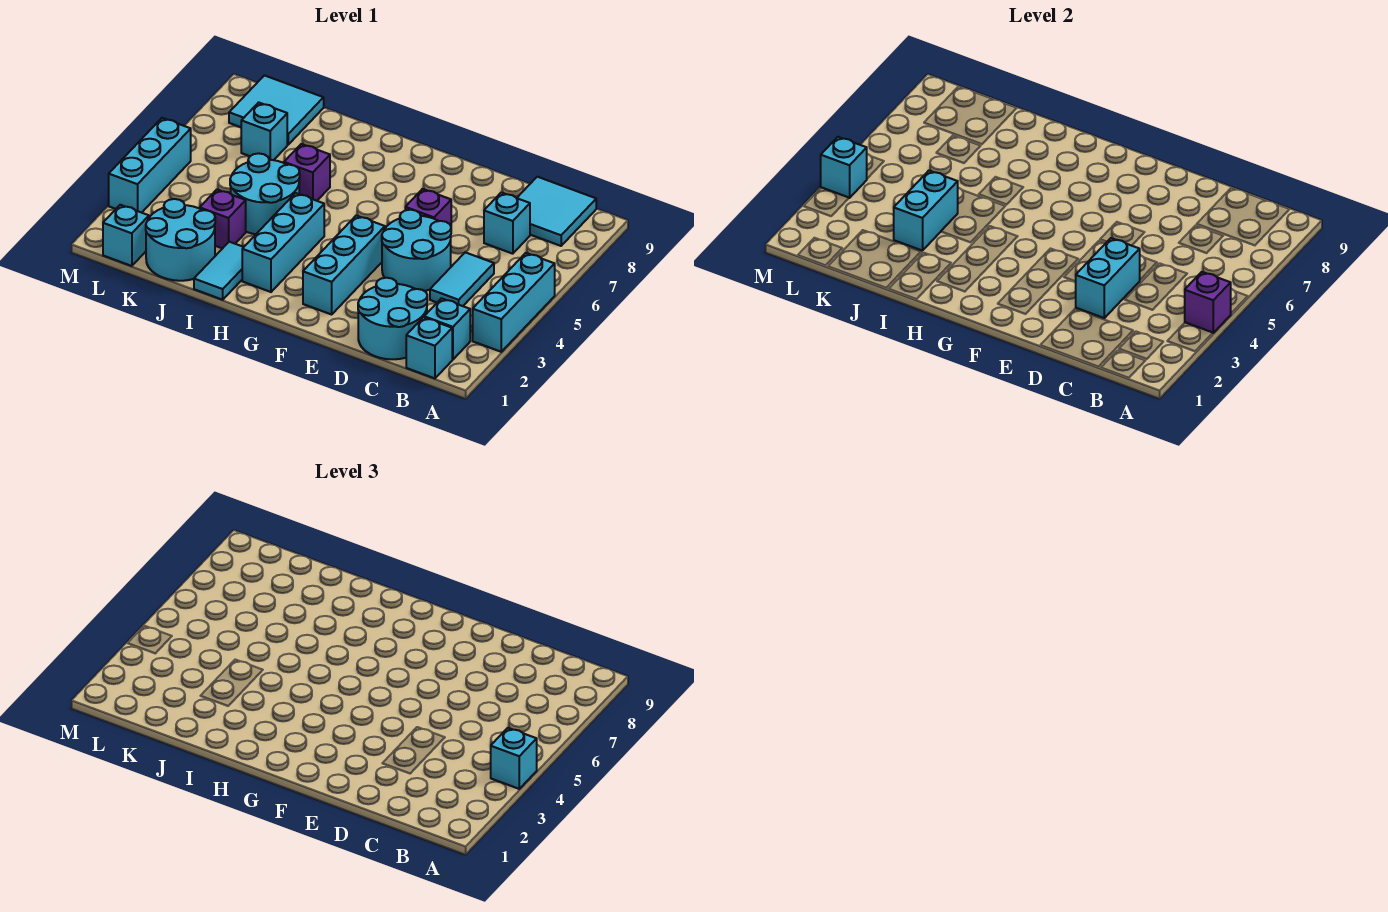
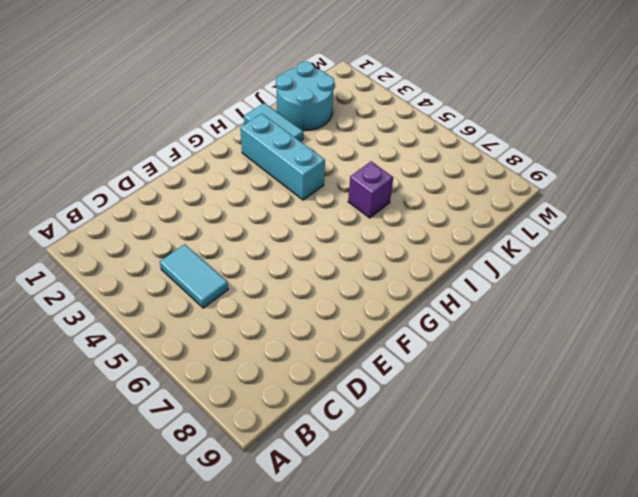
none -> cyan 1x3 brick [473,253,555,352]
none -> cyan 1x1 brick [406,317,452,378]
none -> cyan 1x1 brick [424,298,470,359]

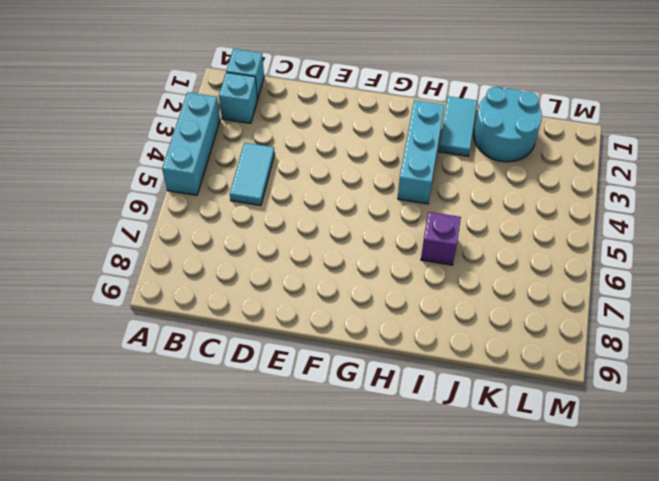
none -> cyan 2x2 tile [517,177,596,246]
none -> cyan 2x2 round brick [358,278,427,359]
none -> cyan 1x1 brick [484,192,530,254]

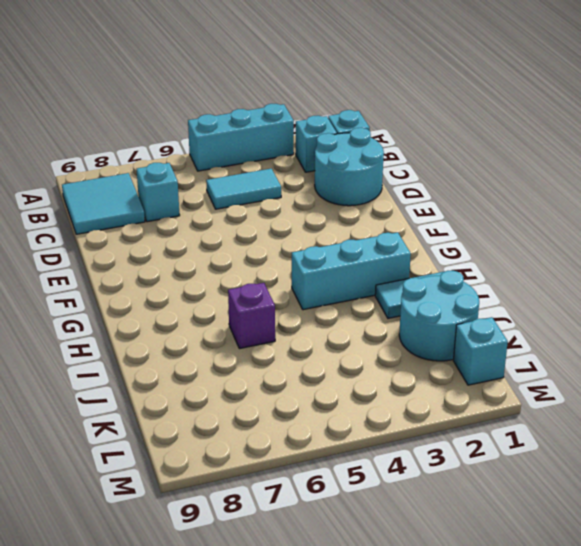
none -> cyan 2x2 round brick [382,210,451,291]
none -> purple 1x1 brick [405,189,451,226]
none -> cyan 1x3 brick [303,216,385,314]

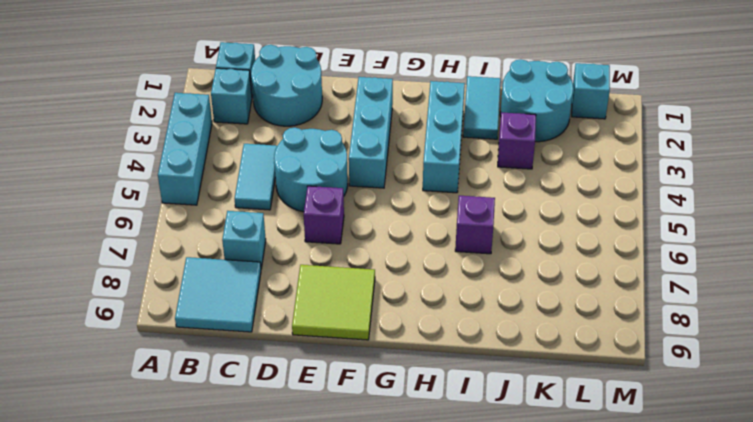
lime 2x2 tile [292,265,375,340] -> none
none -> cyan 2x2 round brick [230,153,300,234]
none -> cyan 1x1 brick [241,102,287,160]
none -> cyan 2x2 tile [229,75,324,145]

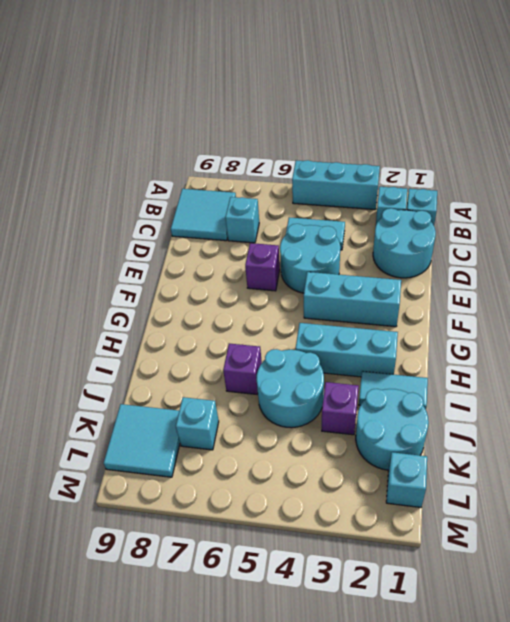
none -> cyan 1x3 brick [109,118,191,213]
none -> purple 1x1 brick [1185,272,1231,333]
none -> cyan 1x2 brick [1075,238,1140,318]

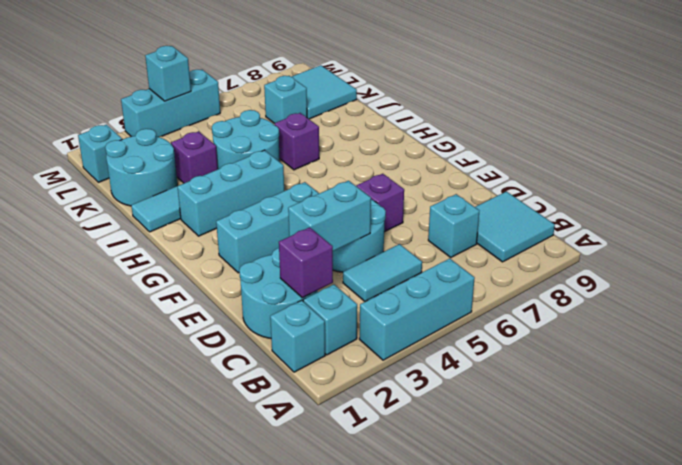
purple 1x1 brick [279,227,333,298] -> purple 1x1 brick moved to [1185,272,1231,333]
none -> cyan 1x2 brick [894,171,958,251]
none -> cyan 1x1 brick [491,728,537,789]

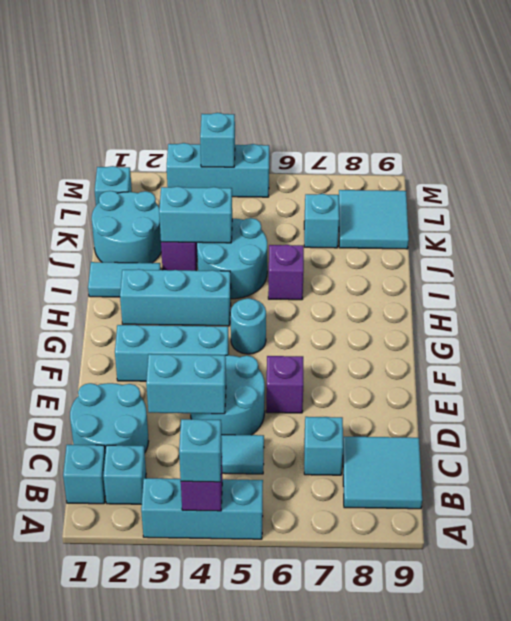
cyan 1x1 round brick [231,298,266,354] -> none

